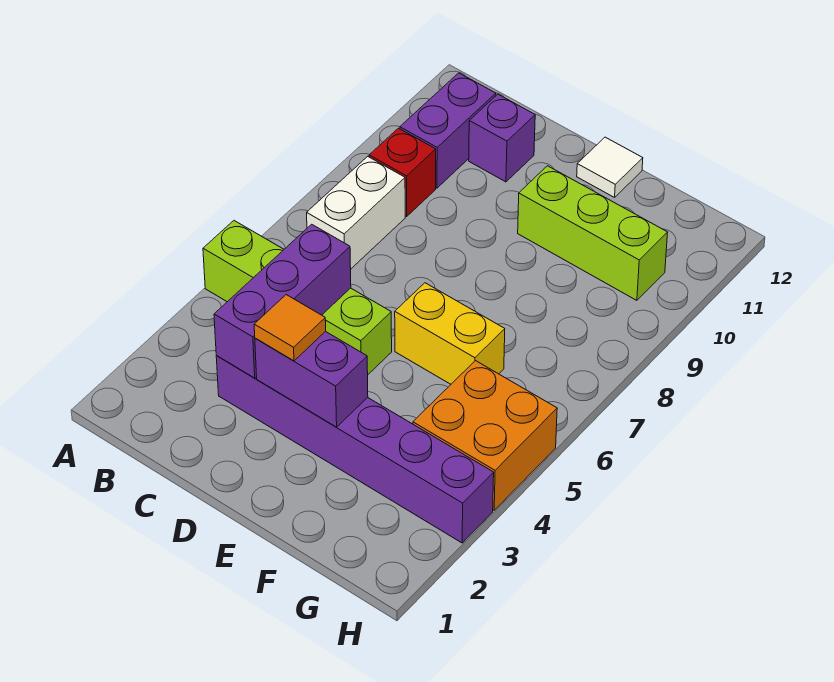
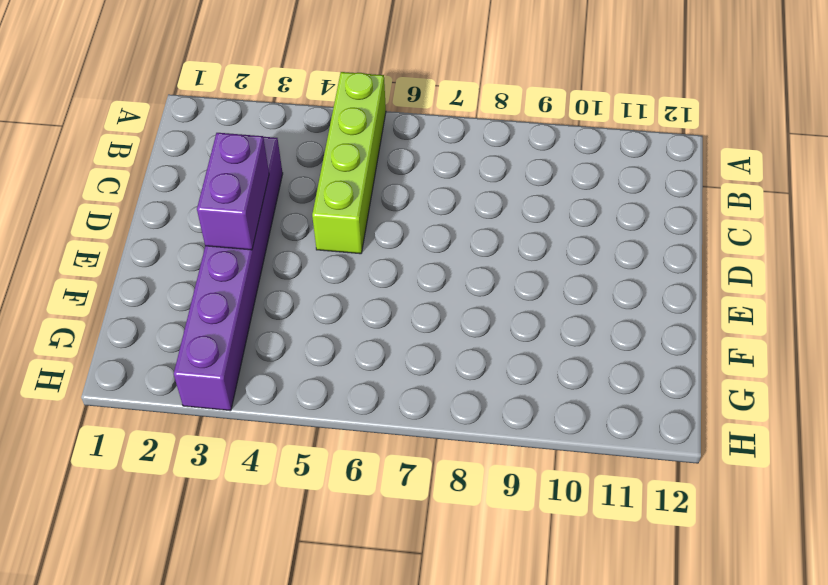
none -> white 1x2 brick [307,156,405,269]
none -> red 1x1 brick [369,128,436,216]
none -> purple 1x2 brick [400,73,496,188]

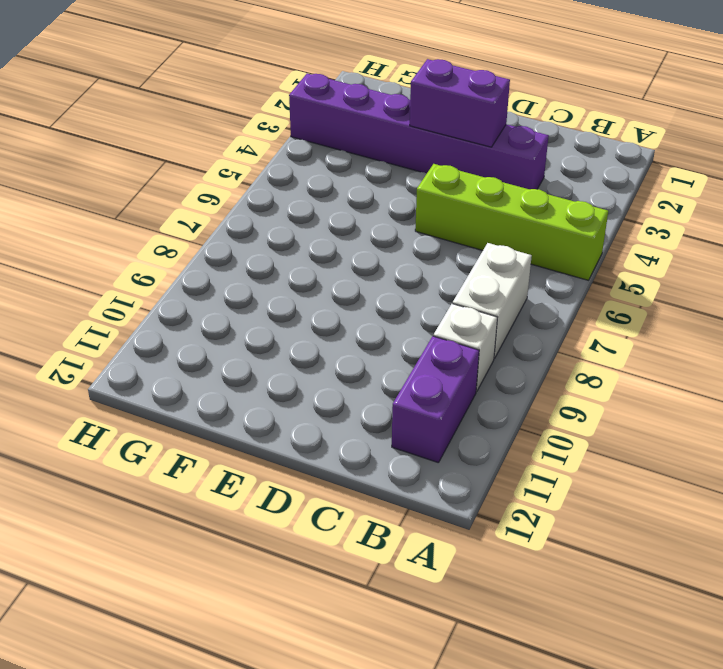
white 1x1 brick [434,304,497,392] -> red 1x1 brick [369,128,436,216]
none -> purple 1x1 brick [469,94,535,182]
none -> yellow 1x2 brick [395,283,505,384]
none -> lime 1x3 brick [518,166,668,300]

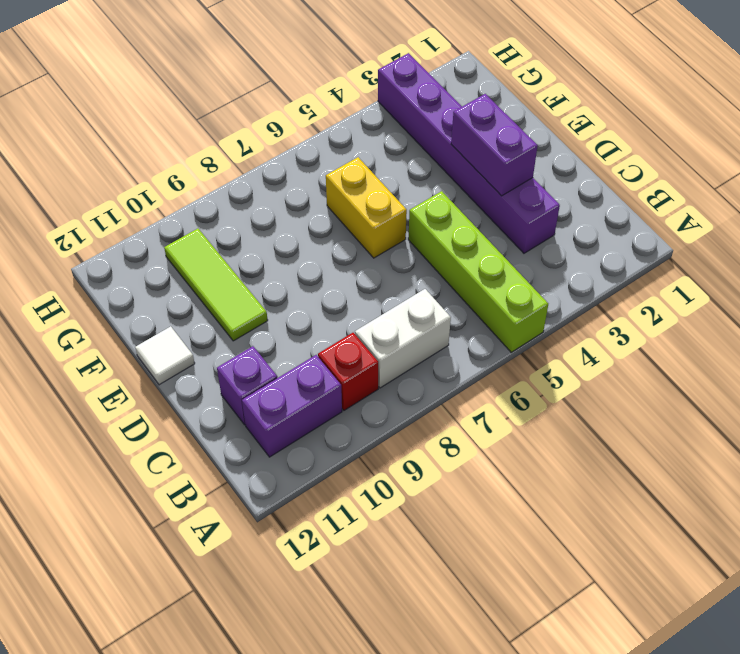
lime 1x3 tile [164,229,268,341] -> lime 1x3 brick [518,166,668,300]
none -> orange 2x2 brick [413,361,557,510]
none -> purple 1x3 brick [214,224,351,378]
none -> orange 1x1 tile [254,295,326,361]

